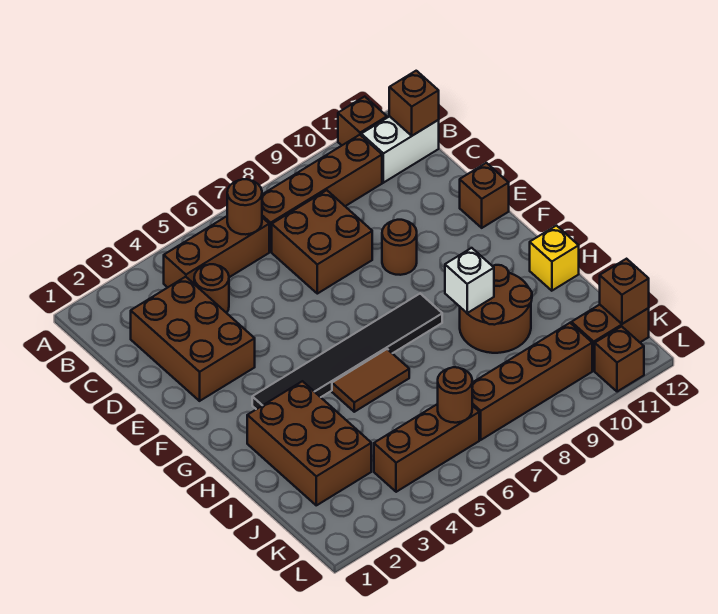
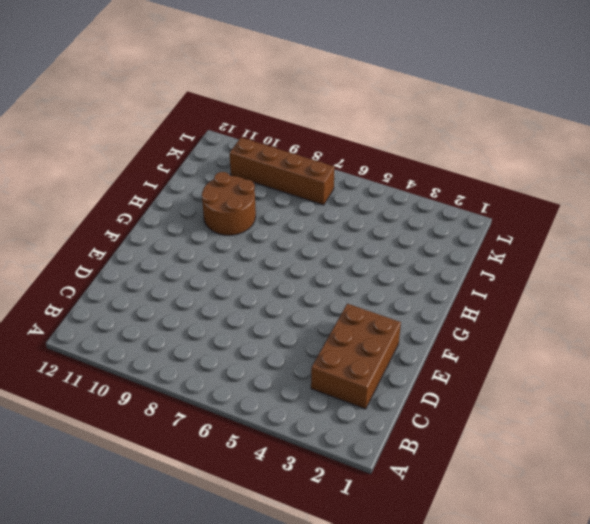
none -> brown 1x1 brick [338,97,387,145]
none -> brown 1x3 brick [164,216,269,287]
none -> brown 1x4 brick [262,135,382,252]

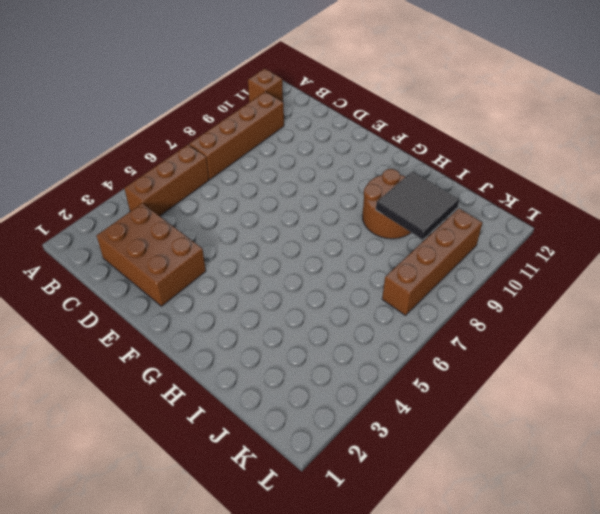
black 2x2 tile [376,171,459,240] -> none
none -> white 1x2 brick [361,116,439,183]
none -> brown 1x1 round brick [194,264,229,313]
none -> brown 2x2 brick [272,190,372,294]

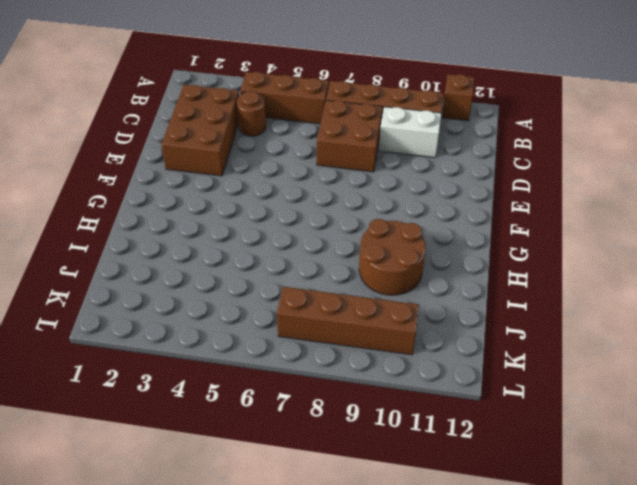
white 1x2 brick [379,107,441,158] -> white 1x2 brick moved to [361,116,439,183]
none -> brown 1x1 round brick [382,220,417,275]
none -> brown 1x1 brick [460,163,509,228]
none -> black 1x6 tile [252,294,442,409]

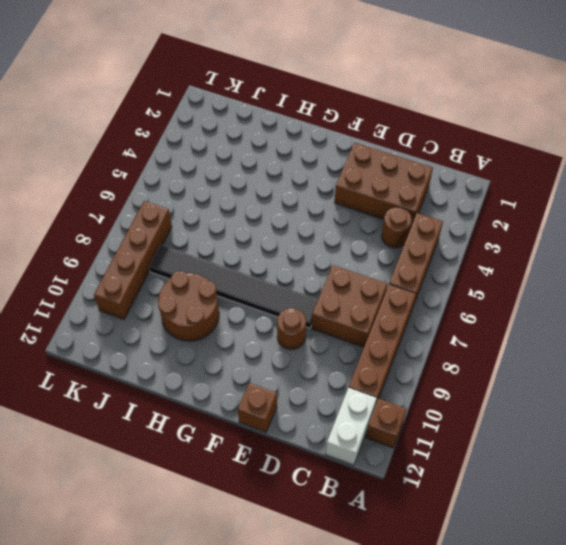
black 1x6 tile [149,245,318,328] -> black 1x6 tile turned to [252,294,442,409]
none -> brown 2x3 brick [247,381,371,505]
none -> brown 1x2 tile [332,349,409,412]
none -> yellow 1x1 brick [530,226,579,291]

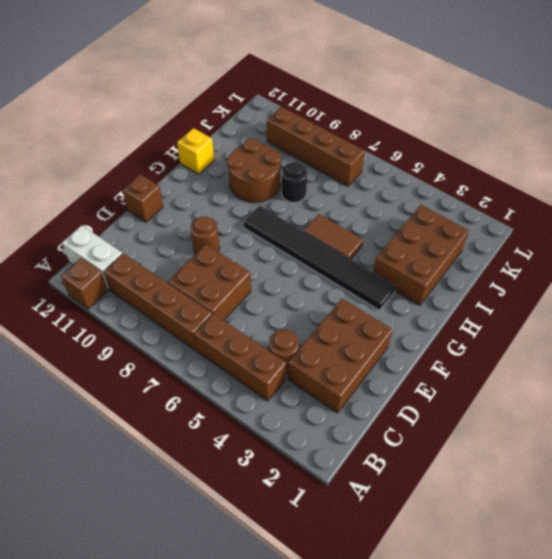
black 1x1 round brick [281,162,307,203] -> none
none -> brown 1x3 brick [374,404,479,492]
none -> brown 1x2 brick [571,305,649,371]
none -> brown 1x1 brick [595,326,644,392]

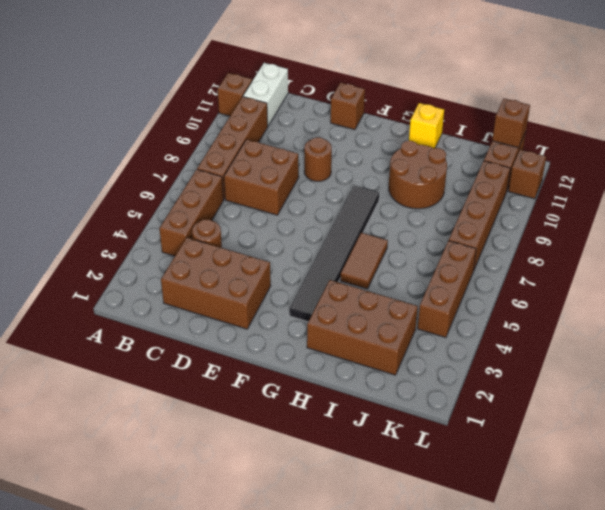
none -> brown 1x1 round brick [227,179,262,235]
none -> brown 1x1 brick [389,71,439,136]
none -> white 1x1 brick [445,248,494,313]

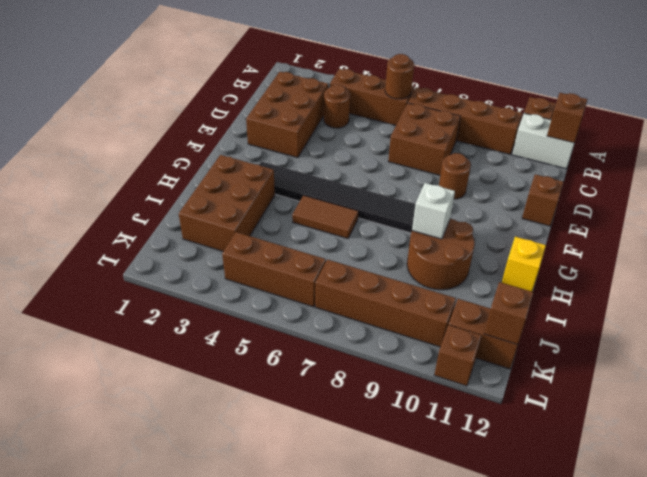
none -> brown 1x1 round brick [438,367,472,423]

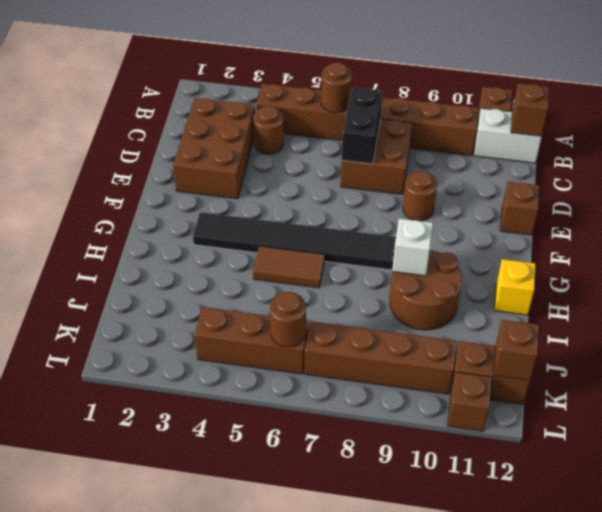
black 1x2 brick [342,88,383,164] -> none
none -> brown 2x3 brick [247,381,371,505]

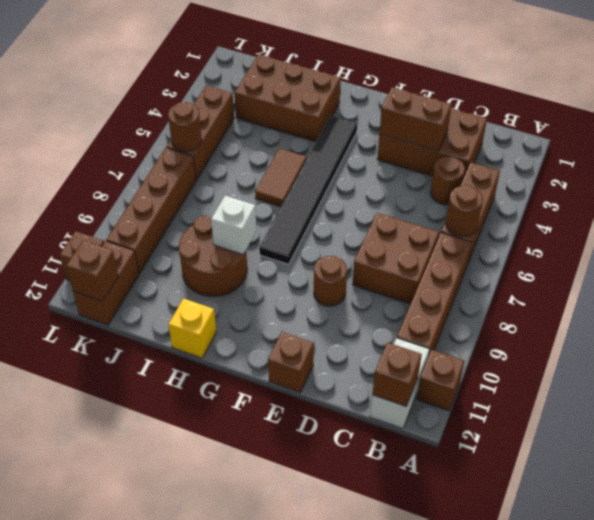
brown 1x2 brick [379,87,452,151] -> none

